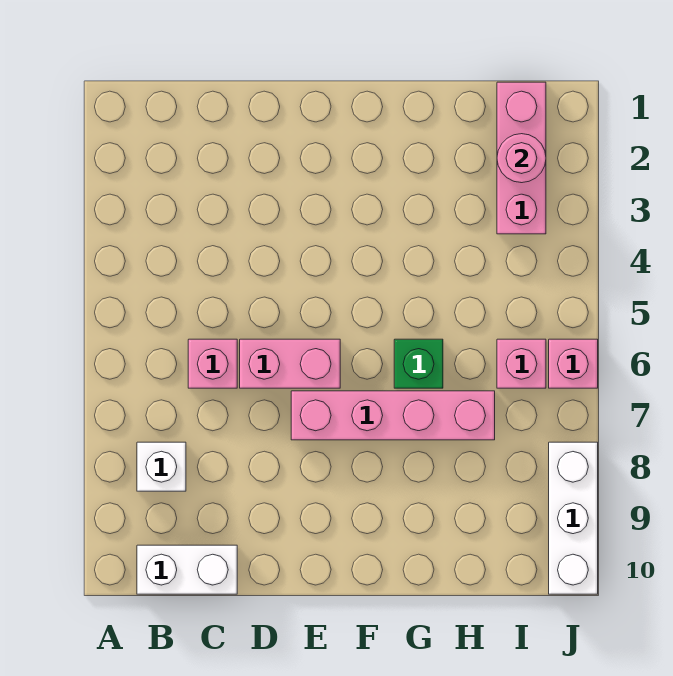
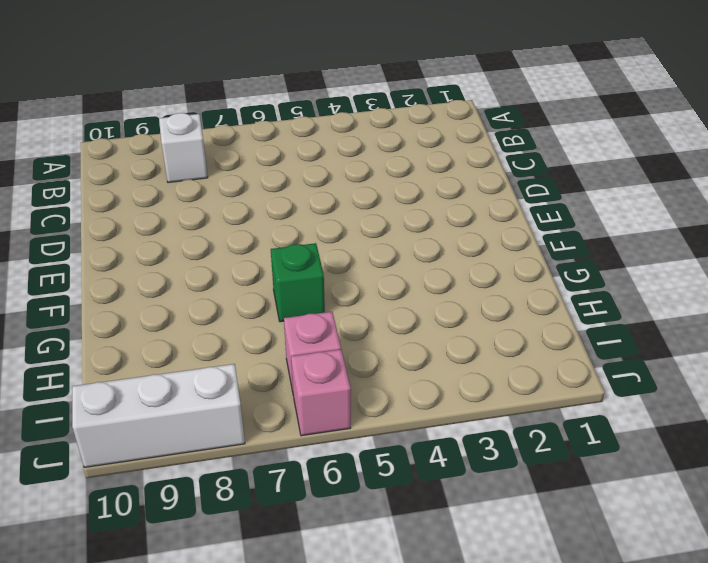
none -> white 1x2 brick [137,545,237,594]
none -> pink 1x1 brick [188,339,237,388]

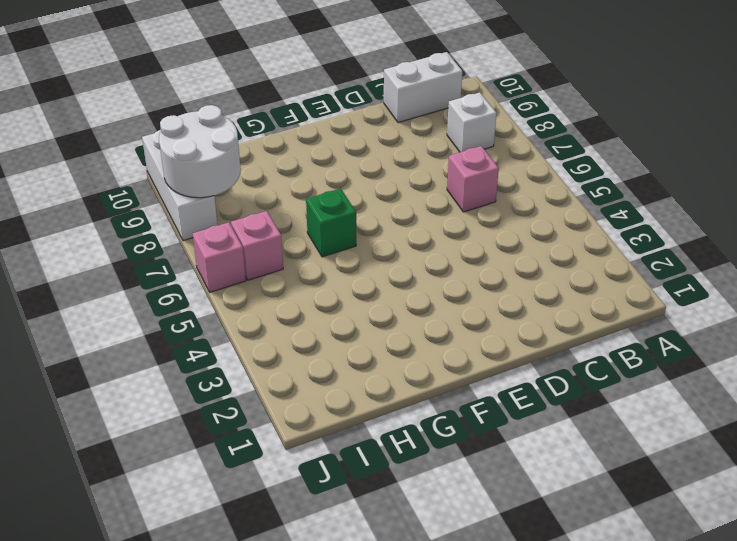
white 2x2 round brick [159,105,241,198] -> none
none -> pink 1x2 brick [240,339,340,388]
none -> pink 1x4 brick [291,391,495,440]

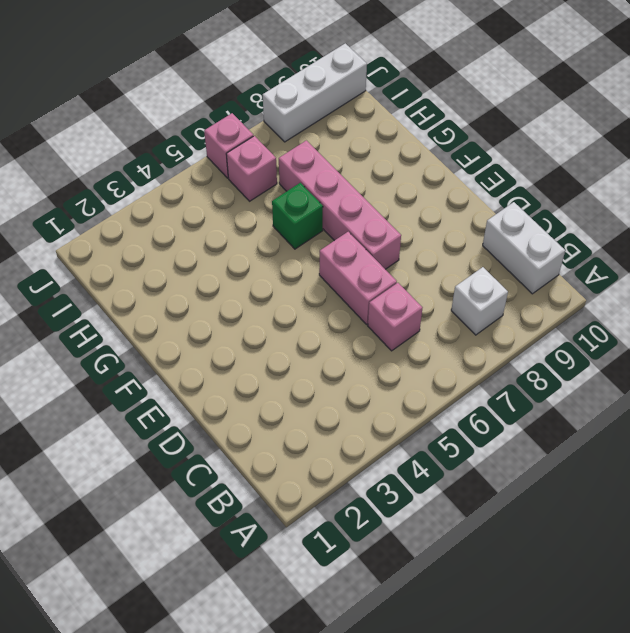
none -> pink 1x3 brick [497,82,546,234]
none -> pink 1x1 round brick [497,134,546,183]

